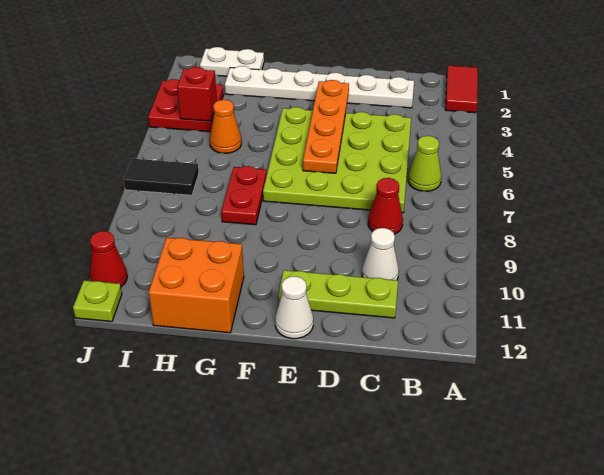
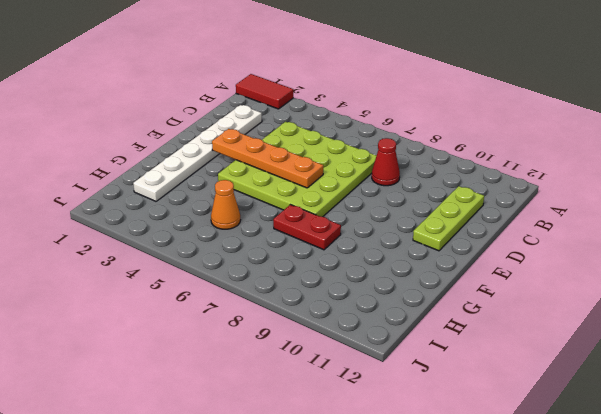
none -> lime 1x1 cone [408,136,441,191]
none -> white 1x1 cone [362,228,399,280]
none -> white 1x1 cone [275,276,313,339]

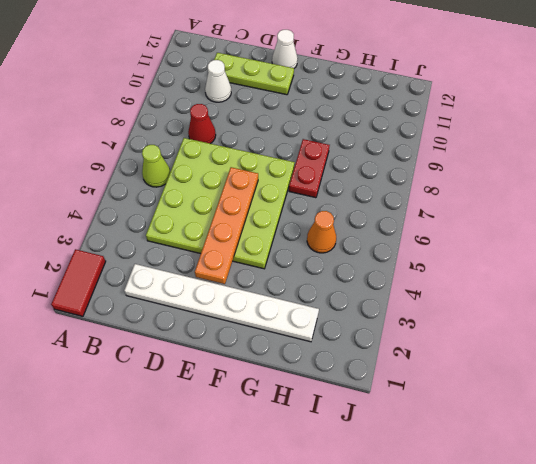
none -> orange 2x2 brick [149,238,244,333]
none -> white 1x2 plate [200,47,264,76]
none -> red 2x2 plate [148,79,224,132]

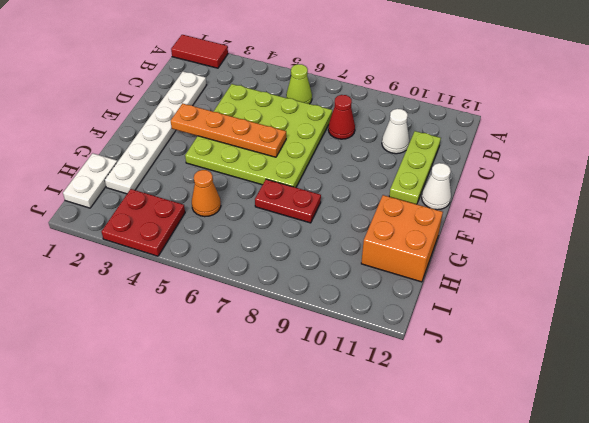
none -> black 1x2 tile [124,159,199,195]
none -> red 1x1 cone [90,231,127,287]
none -> lime 1x1 plate [73,280,122,322]

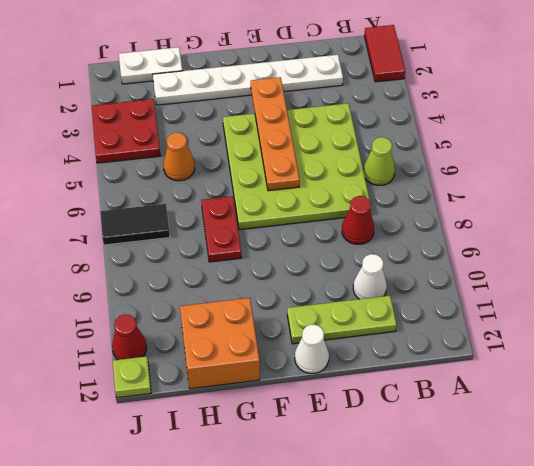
none -> red 1x1 brick [177,67,217,121]

